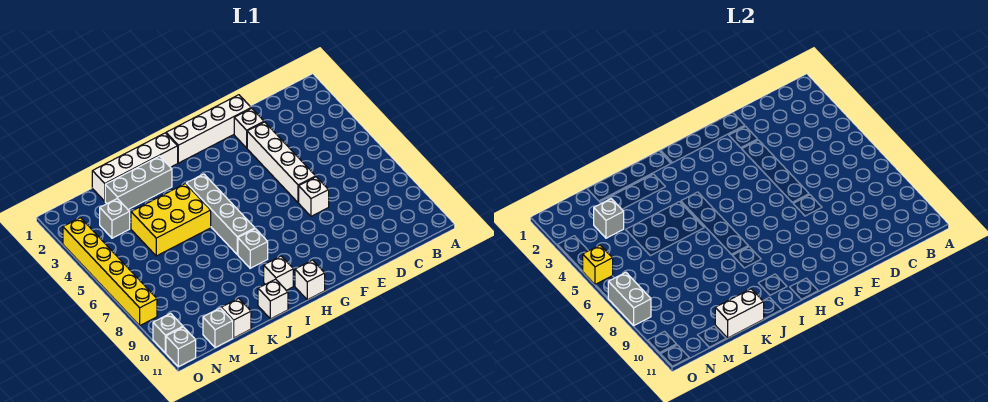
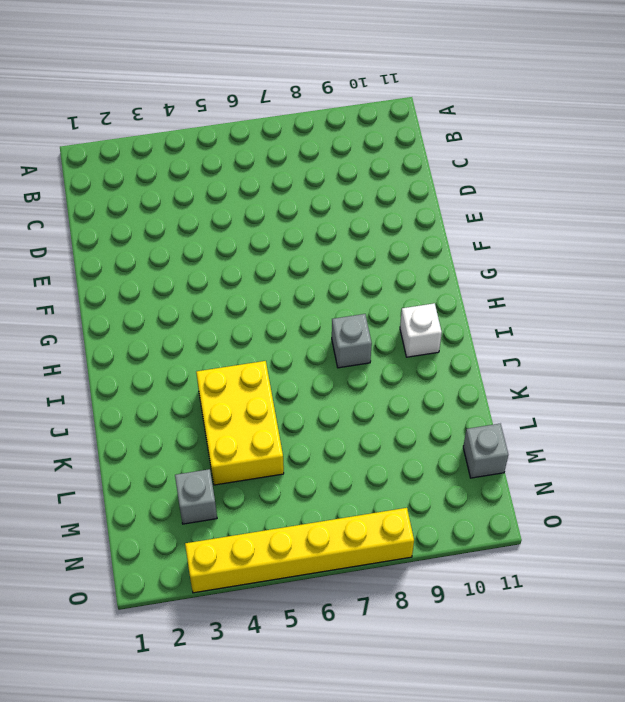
none -> white 1x4 brick [166,95,251,163]
none -> white 1x1 brick [234,108,264,148]
none -> white 1x4 brick [247,122,316,203]

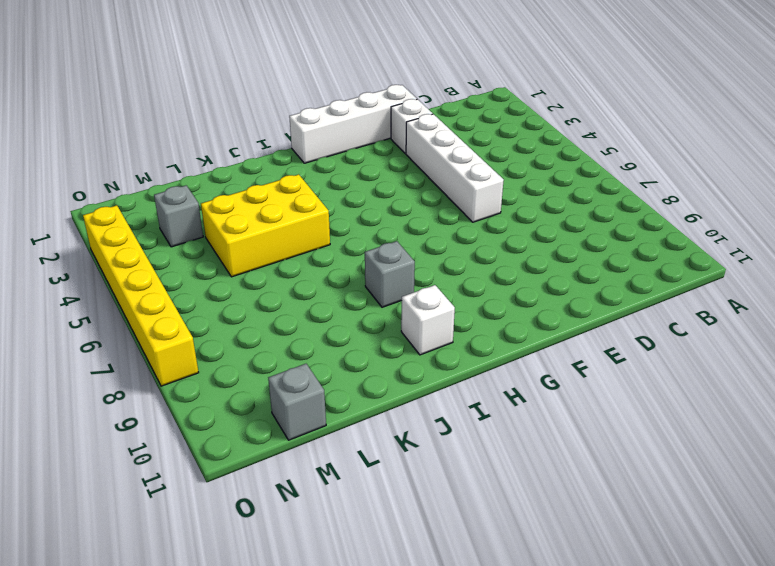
none -> white 1x1 brick [299,177,329,216]
none -> white 1x1 brick [295,260,325,300]
none -> white 1x4 brick [92,133,178,201]

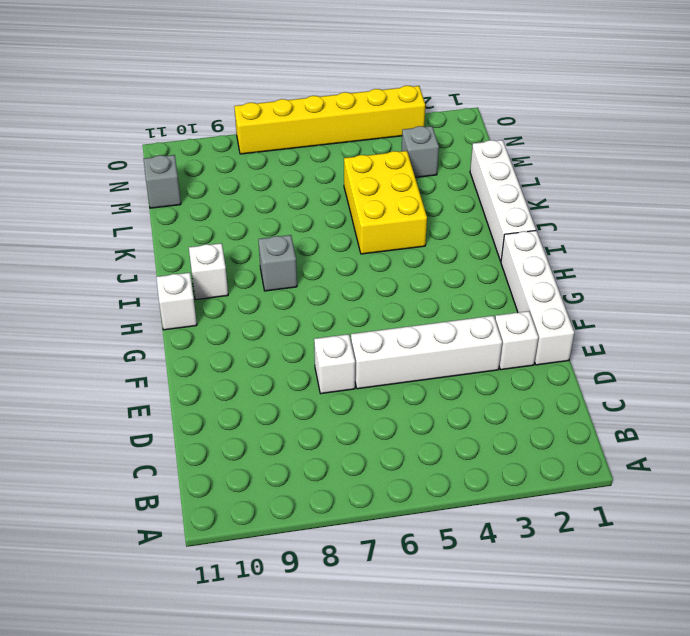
none -> grey 1x4 brick [186,174,255,255]
none -> grey 1x3 brick [105,156,172,210]
none -> white 1x1 brick [258,279,288,319]

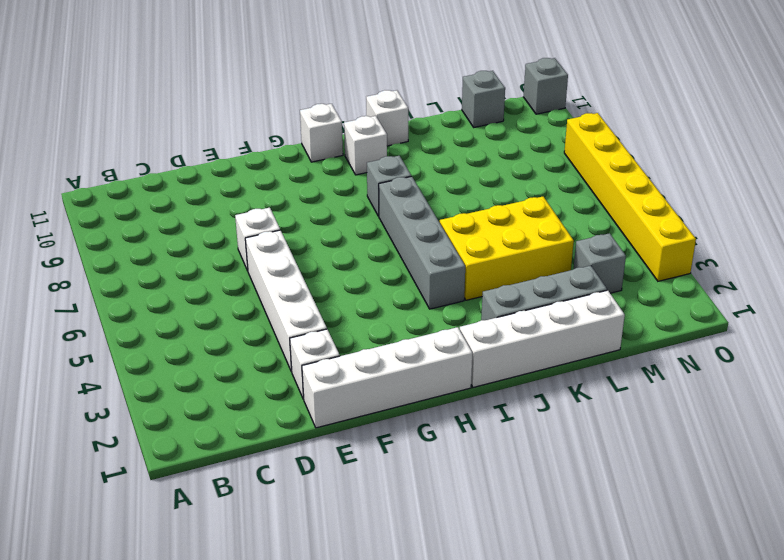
none -> white 1x1 brick [221,298,251,338]
none -> grey 1x1 brick [153,313,183,353]
none -> white 1x2 brick [715,289,764,338]

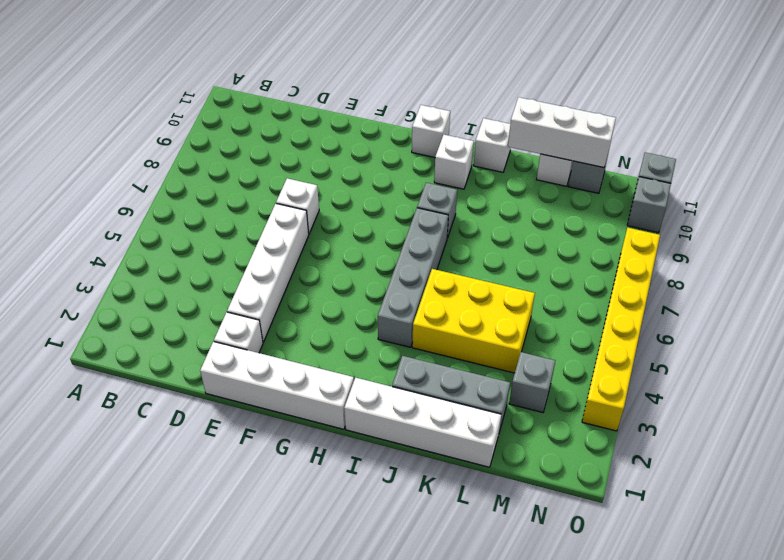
white 1x3 brick [508,97,616,168] -> white 1x2 brick [715,289,764,338]
none -> grey 1x1 brick [594,199,624,238]
none -> yellow 1x1 brick [583,245,613,284]
none -> grey 1x2 brick [608,272,651,325]

